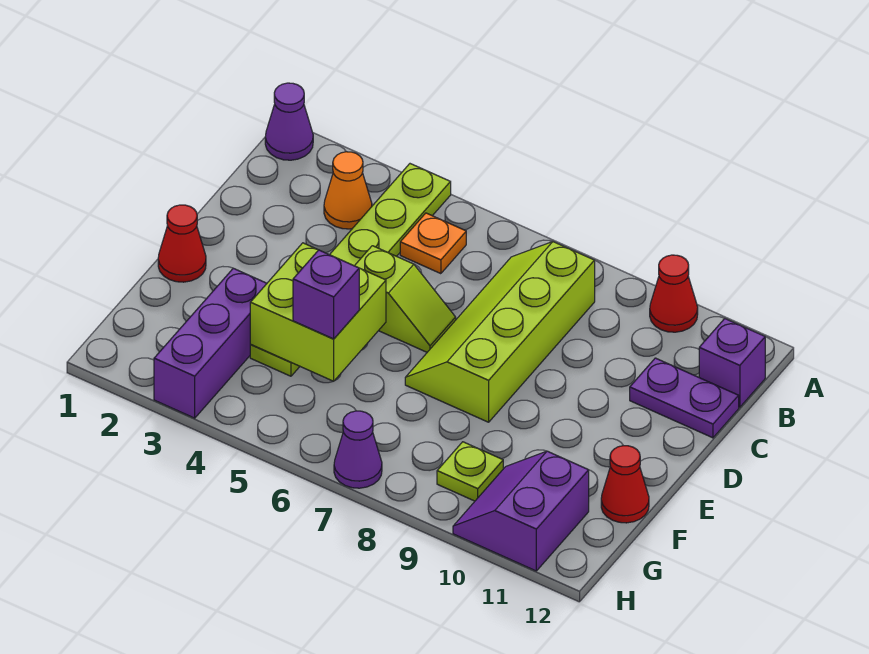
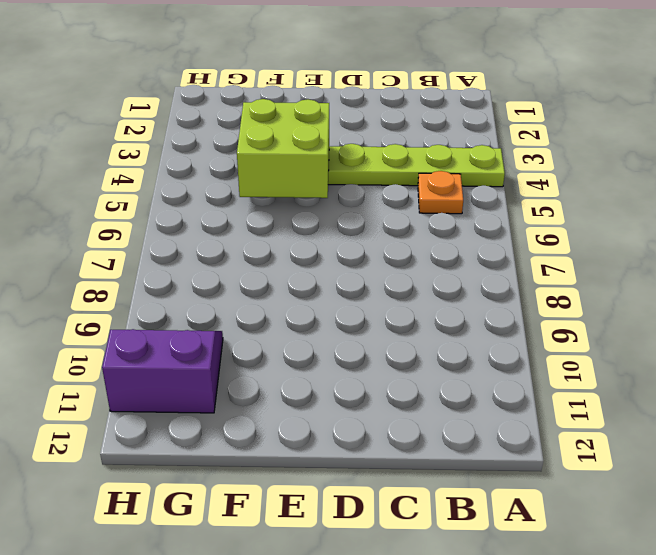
none -> purple 1x1 cone [265,83,313,160]
none -> red 1x1 cone [650,255,698,332]
none -> orange 1x1 cone [324,152,372,229]

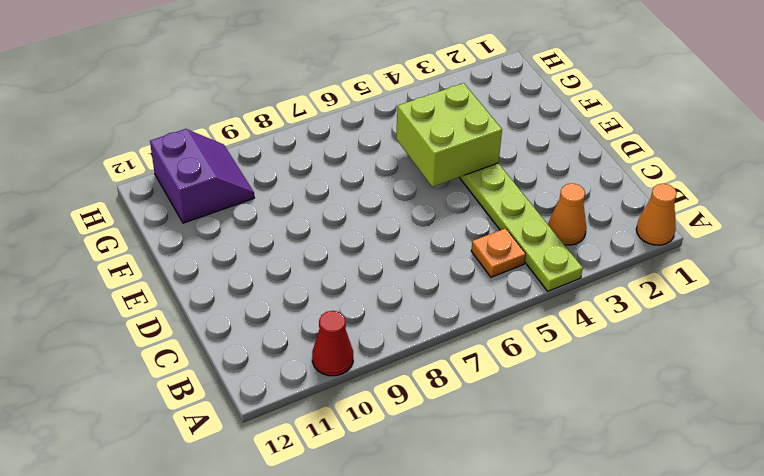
orange 1x1 cone [636,184,677,245] -> purple 1x1 cone [265,83,313,160]
none -> lime 2x4 slope [405,241,595,422]
none -> purple 1x1 brick [699,319,765,407]
none -> purple 1x2 plate [630,358,739,438]

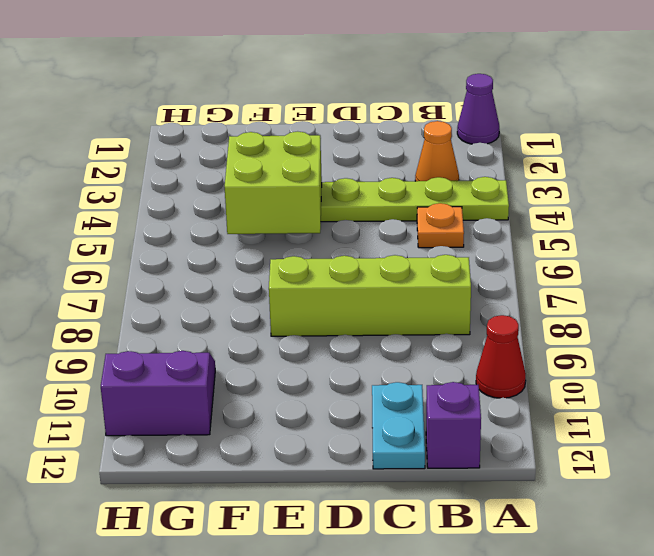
cyan 1x2 plate [372,382,425,469] -> purple 1x2 plate [630,358,739,438]
none -> lime 1x2 slope [355,246,456,352]
none -> red 1x1 cone [158,205,206,282]
none -> purple 1x3 brick [154,268,267,418]

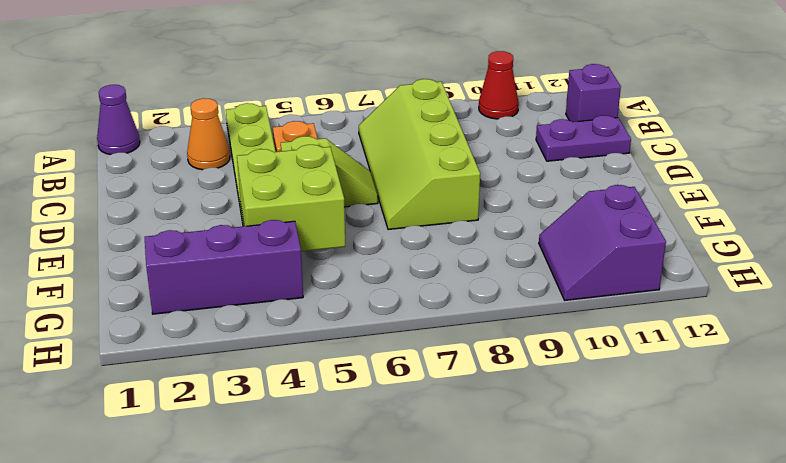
purple 1x3 brick [145,220,303,314] -> purple 1x3 brick turned to [154,268,267,418]
none -> red 1x1 cone [158,205,206,282]
none -> red 1x1 cone [601,446,649,523]
none -> lime 1x1 plate [437,442,503,501]

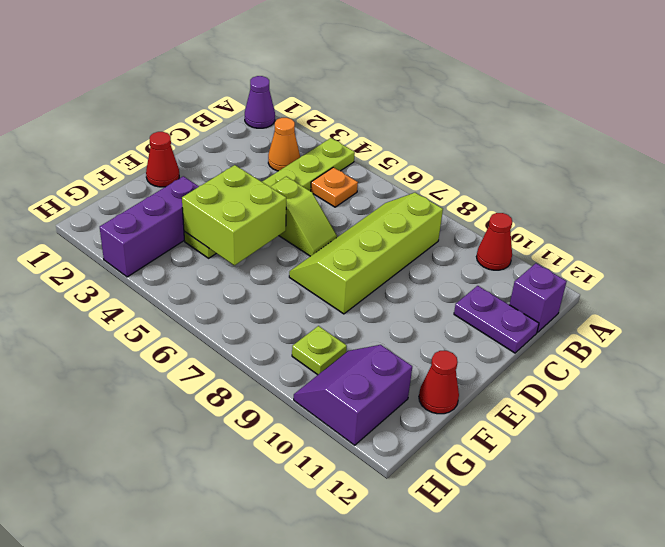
none -> purple 1x1 cone [334,411,382,488]
none -> purple 1x1 brick [293,250,359,339]

